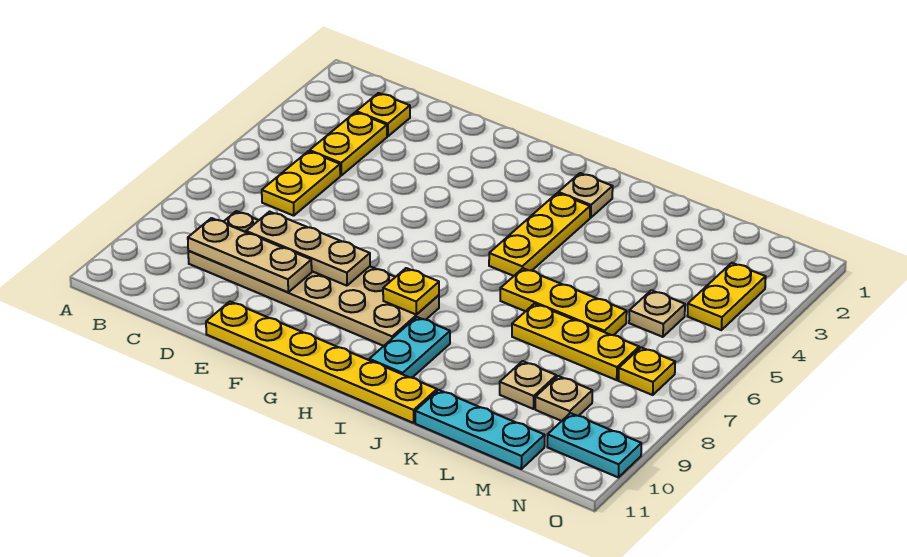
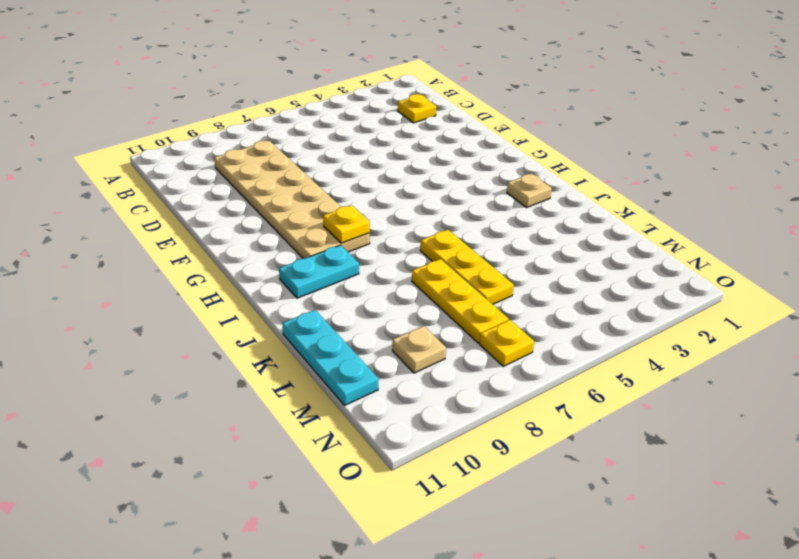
none -> yellow 1x2 plate [310,112,387,175]
none -> yellow 1x2 plate [262,151,340,216]
none -> yellow 1x6 plate [206,302,437,423]

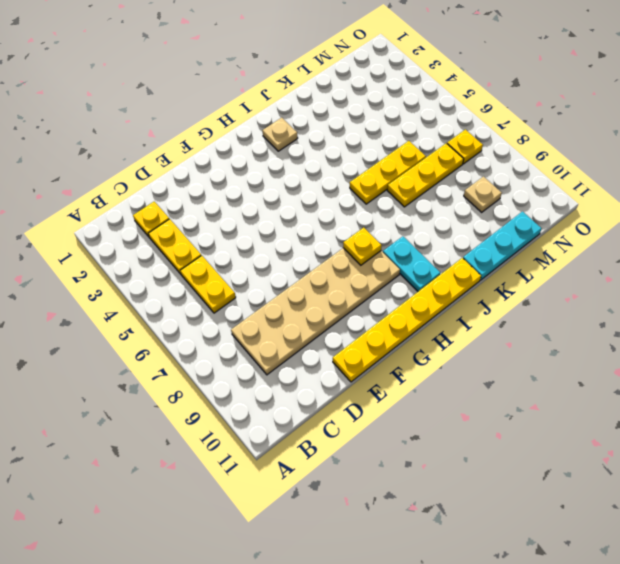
none -> yellow 1x3 plate [489,193,590,276]
none -> tan 1x1 plate [500,361,556,409]
none -> tan 1x1 plate [629,290,685,337]

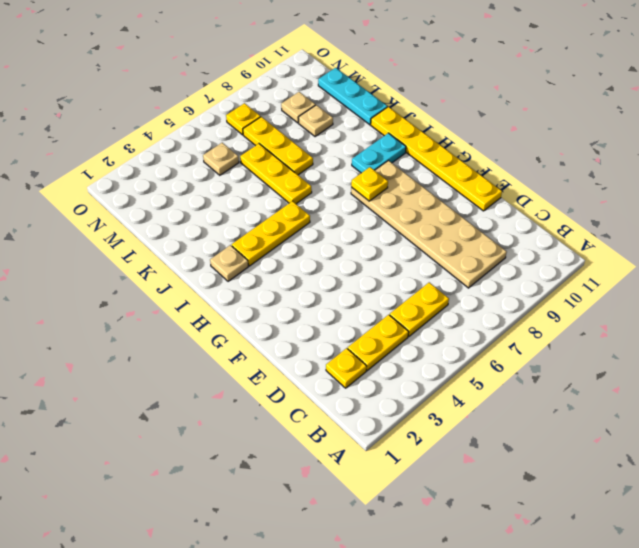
none -> yellow 1x2 plate [687,263,766,330]
none -> cyan 1x2 plate [547,413,641,478]
none -> tan 1x3 plate [188,218,312,292]

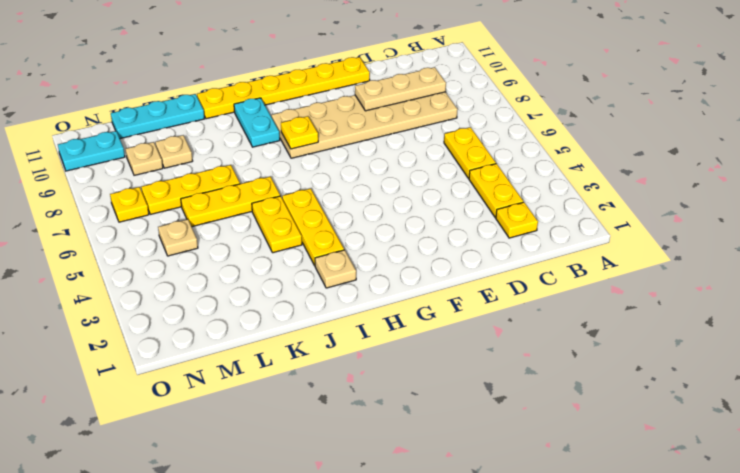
yellow 1x2 plate [252,196,302,253] -> yellow 1x2 plate moved to [687,263,766,330]
none -> tan 1x3 plate [246,212,370,286]

